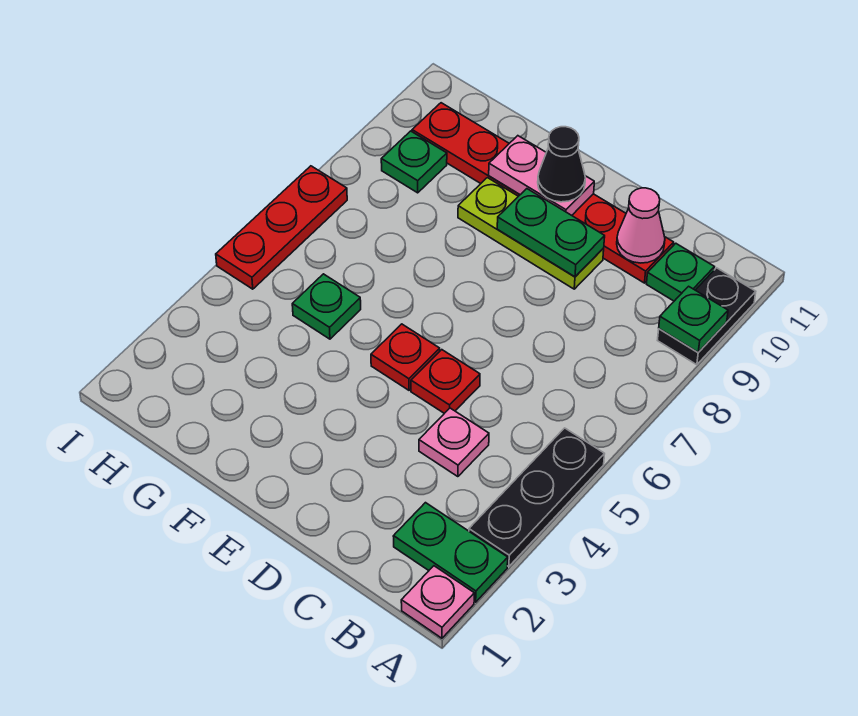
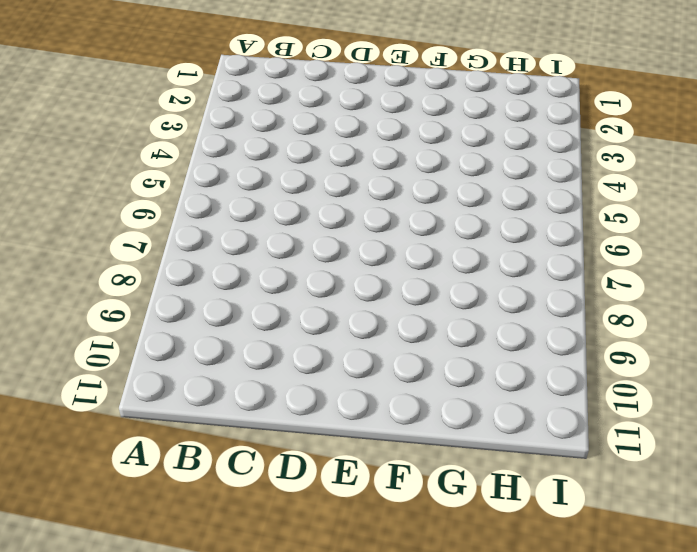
none -> pink 1x1 plate [401,566,474,638]
none -> green 1x2 plate [393,503,508,602]
none -> black 1x3 plate [469,428,604,567]

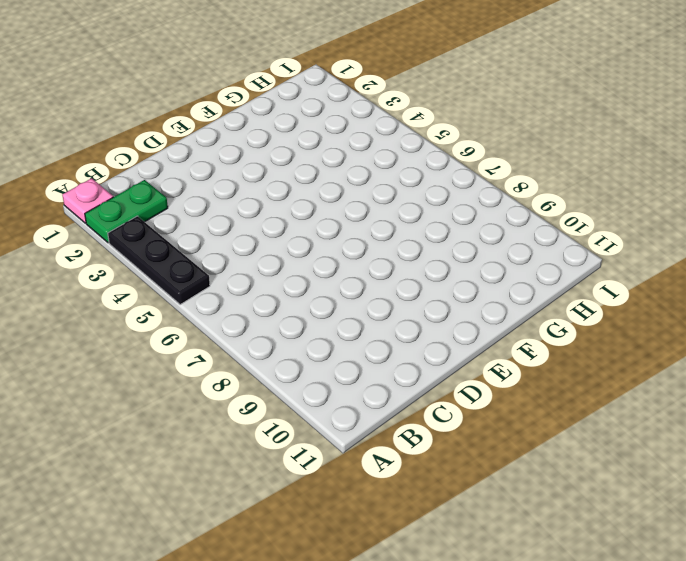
none -> black 1x2 plate [657,268,756,365]
none -> green 1x1 plate [647,243,714,301]
none -> pink 1x1 plate [419,408,489,477]

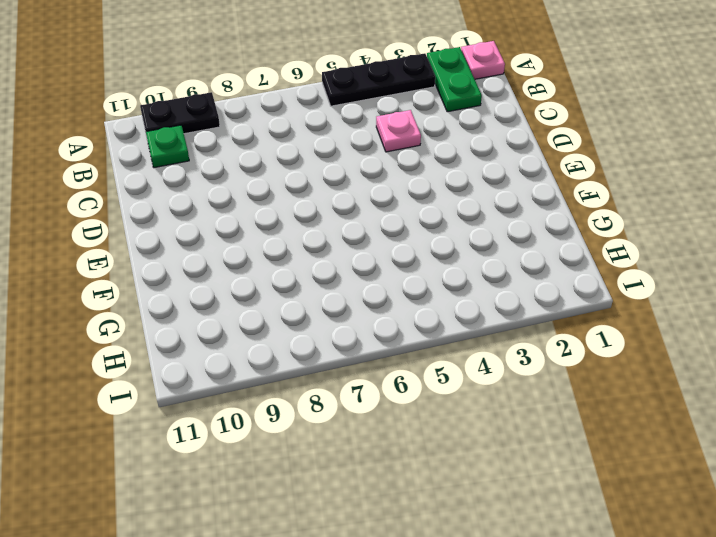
none -> red 1x6 plate [412,103,674,283]
none -> red 1x1 plate [411,350,480,413]
none -> lime 1x3 plate [458,178,604,289]

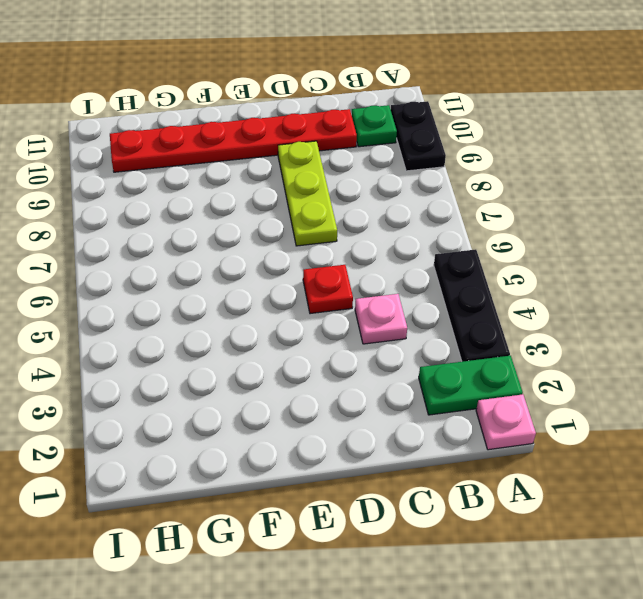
lime 1x3 plate [278,141,337,246] -> lime 1x3 plate turned to [458,178,604,289]
none -> red 1x1 plate [371,324,440,390]
none -> green 1x1 plate [292,274,361,339]
none -> green 1x1 plate [381,131,447,193]

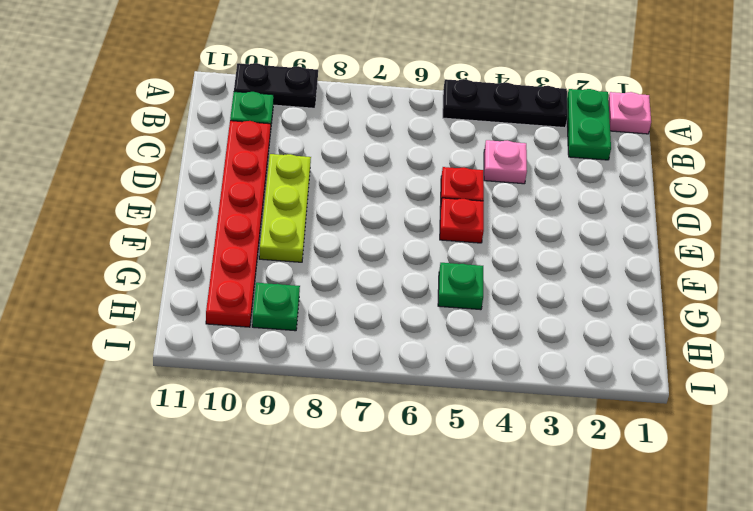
none -> red 1x3 plate [216,166,347,289]
none -> green 1x1 plate [659,286,728,352]
none -> pink 1x1 cone [617,188,665,263]

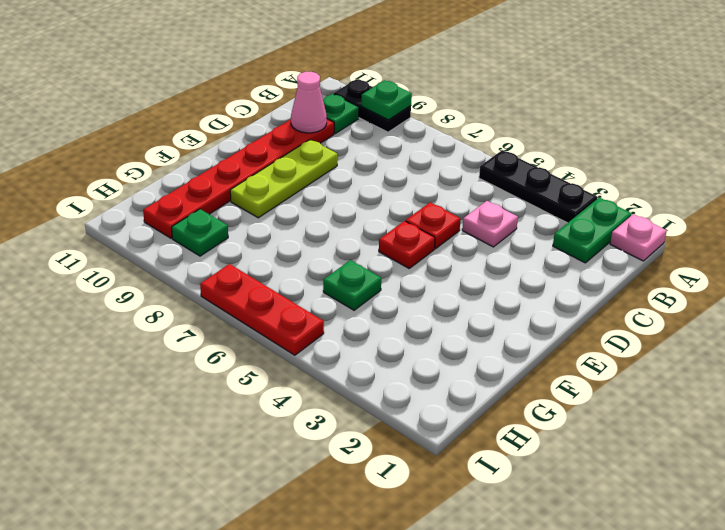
none -> green 1x2 plate [497,189,605,277]
none -> pink 1x2 plate [489,136,594,215]
none -> black 1x1 cone [538,127,585,202]

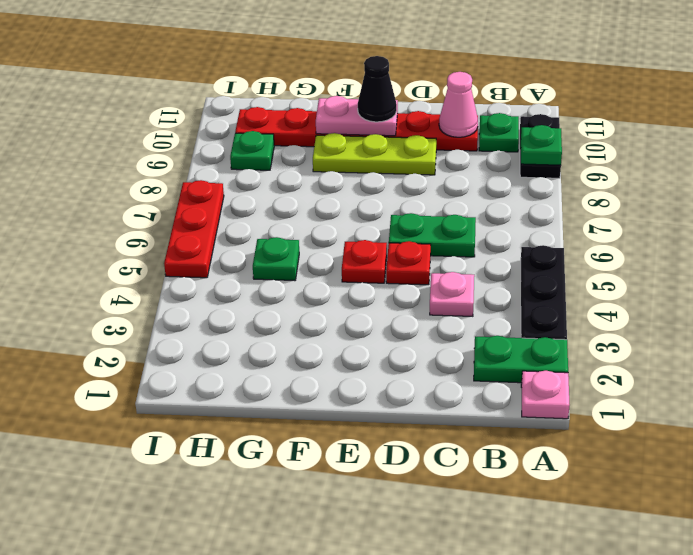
green 1x2 plate [389,213,476,257] -> green 1x2 plate moved to [497,189,605,277]

